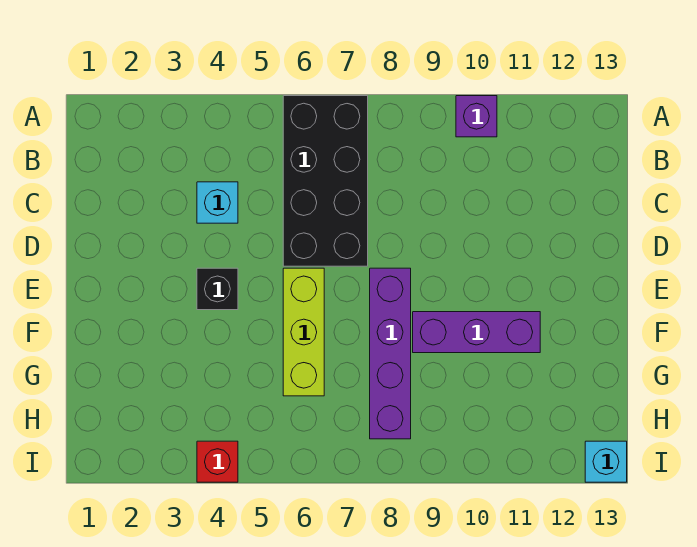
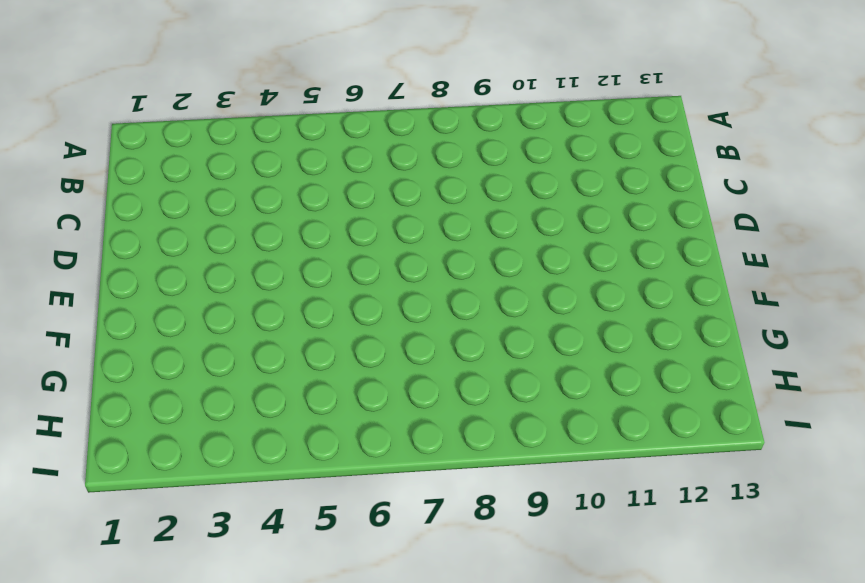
none -> black 2x4 brick [283,96,368,266]
none -> purple 1x1 brick [456,96,497,137]

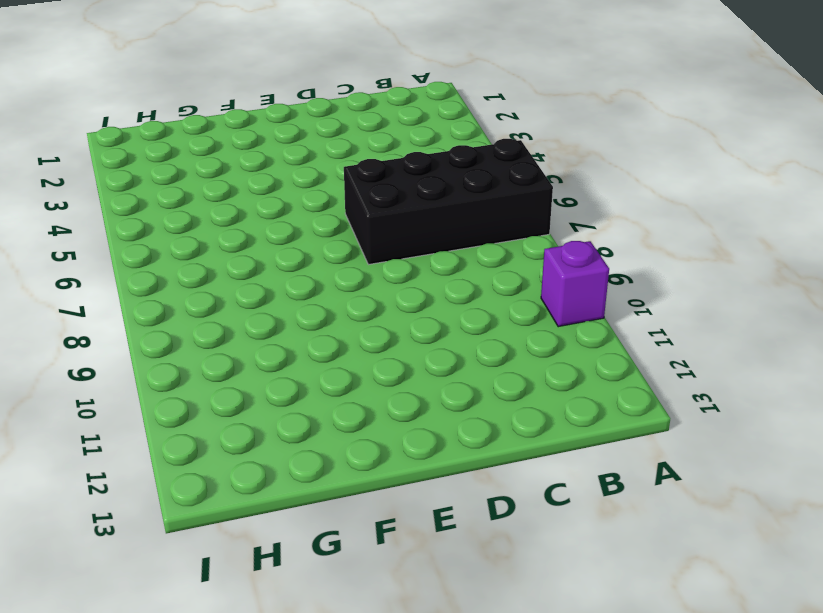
none -> cyan 1x1 brick [197,182,238,223]
none -> black 1x1 brick [197,268,238,310]

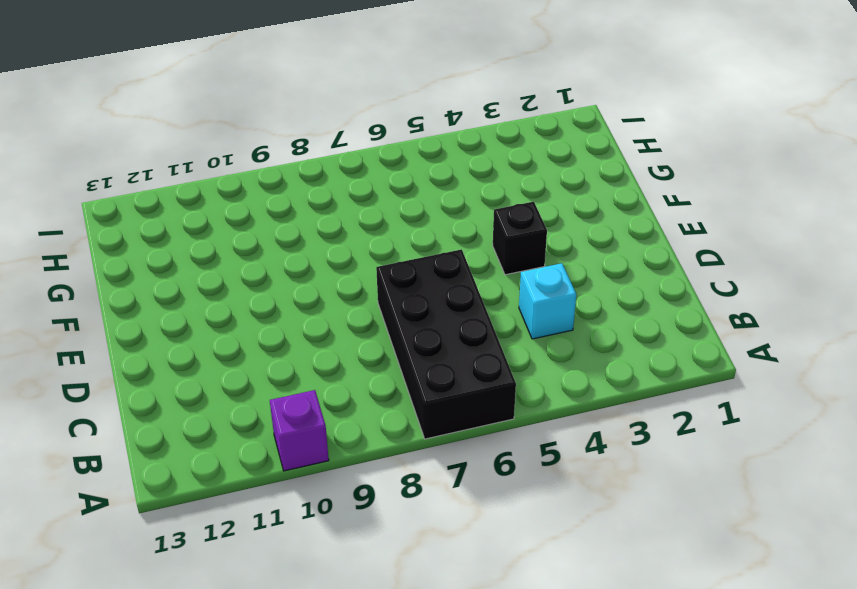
none -> lime 1x3 brick [283,268,324,396]
none -> purple 1x4 brick [370,268,411,439]

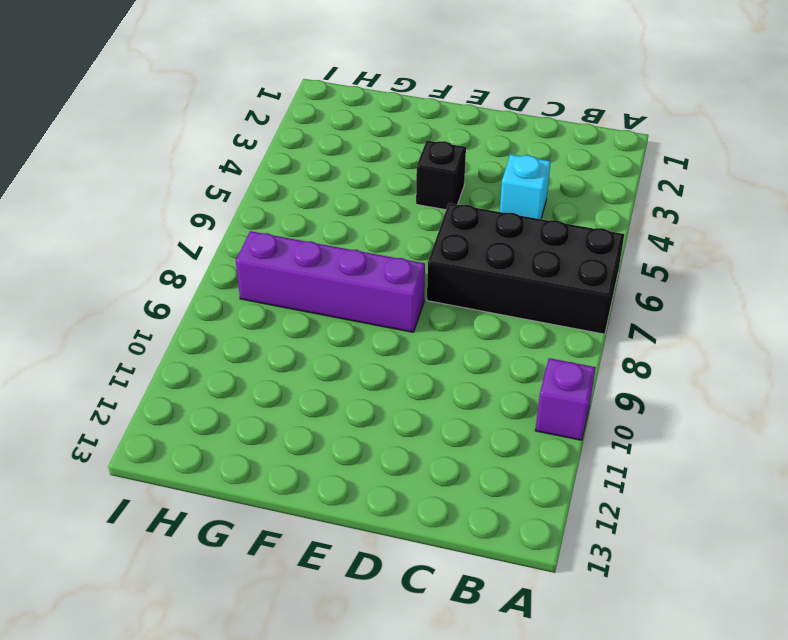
none -> lime 1x3 brick [283,268,324,396]
none -> purple 1x3 brick [413,312,540,353]

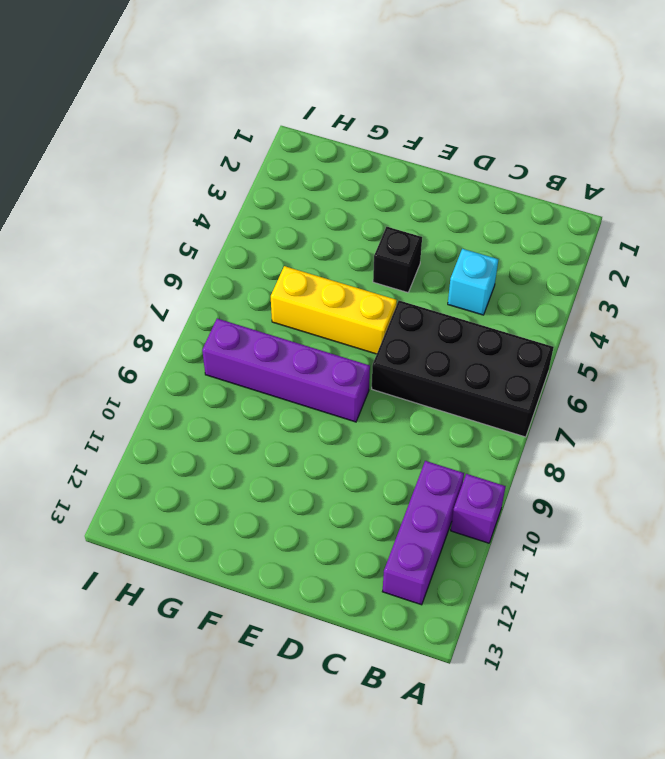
purple 1x3 brick [382,461,464,605] -> purple 1x3 brick moved to [413,312,540,353]
yellow 1x3 brick [271,266,397,354] -> lime 1x3 brick [283,268,324,396]
none -> red 1x1 brick [197,441,238,482]
none -> cyan 1x1 brick [585,441,627,482]

